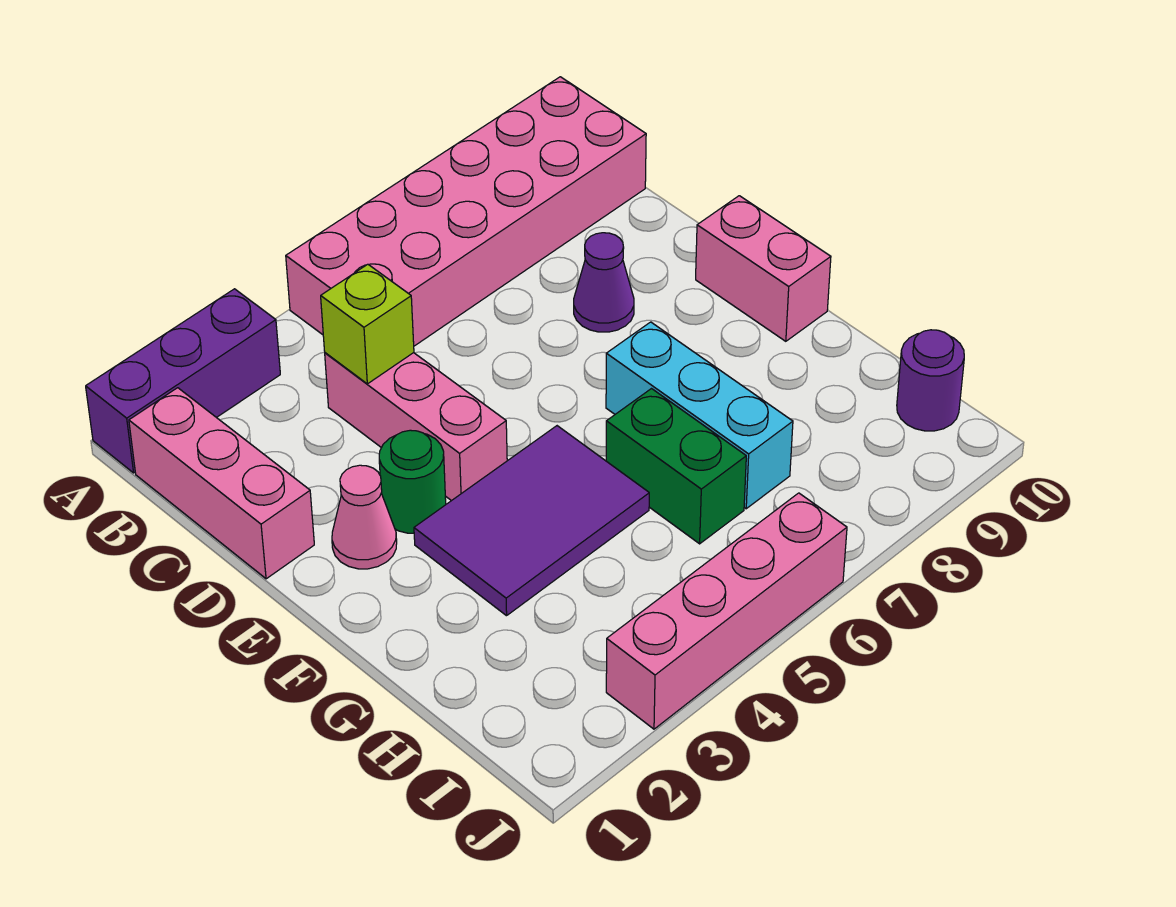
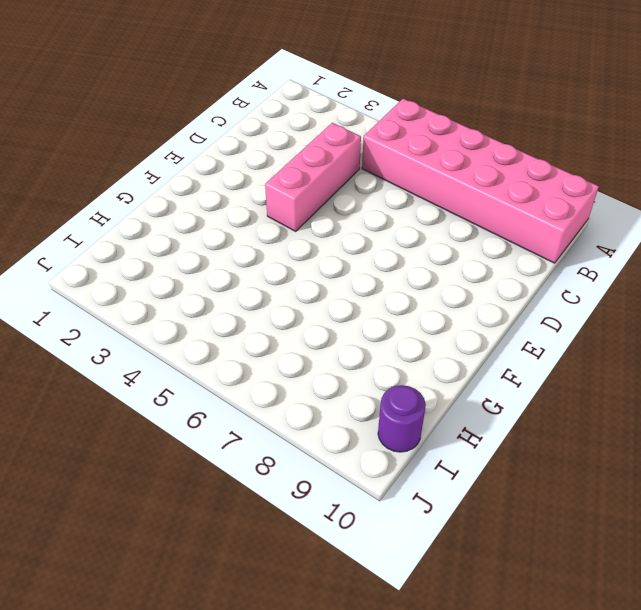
none -> purple 1x3 brick [86,289,280,473]
none -> pink 1x3 brick [129,388,314,579]
none -> purple 1x1 cone [574,233,634,332]

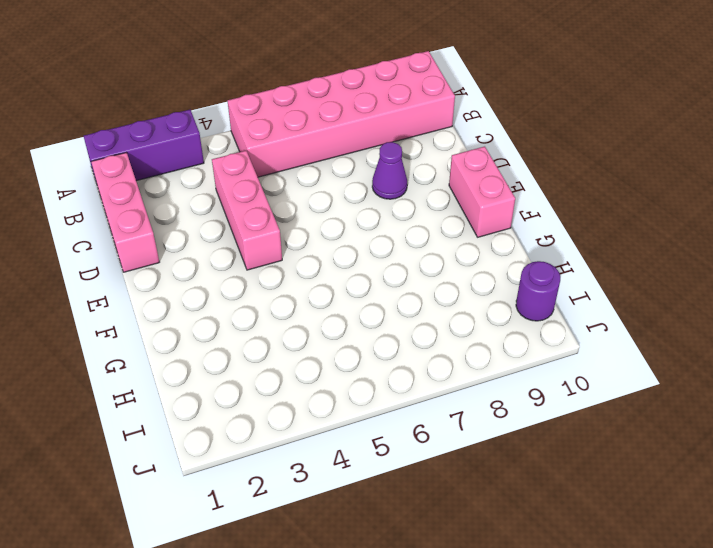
none -> pink 1x1 cone [332,465,397,569]
none -> green 1x1 round brick [379,430,446,533]
none -> purple 2x3 tile [414,426,649,616]

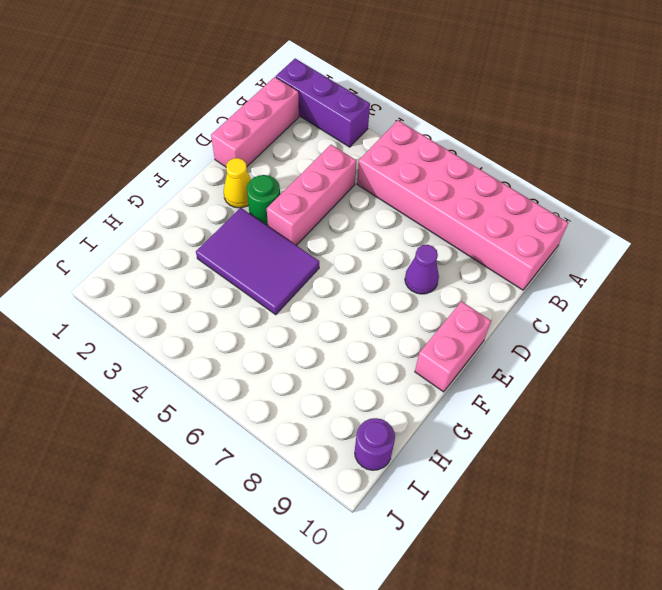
yellow 1x1 cone [224,158,251,208] -> pink 1x1 cone [332,465,397,569]
none -> cyan 1x3 brick [606,322,793,509]
none -> green 1x2 brick [606,389,746,544]
none -> pink 1x4 brick [606,493,847,729]

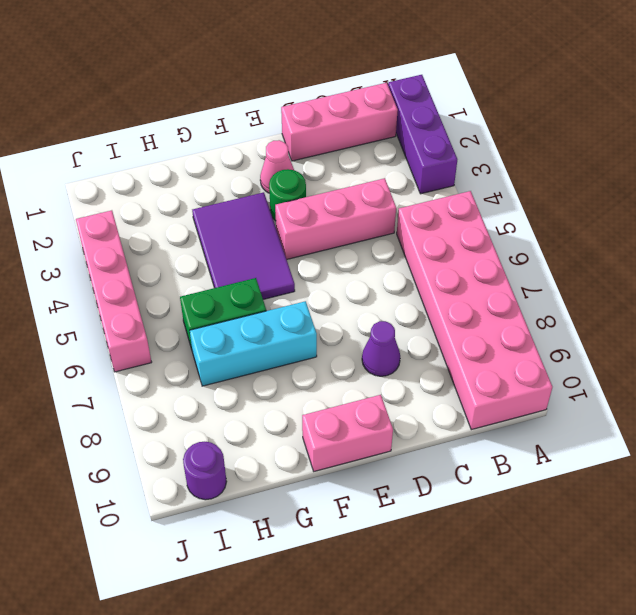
none -> lime 1x1 brick [321,264,414,384]

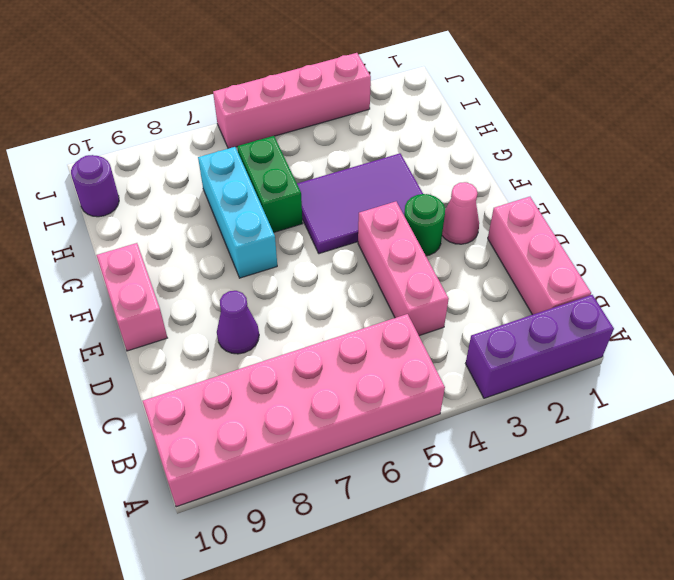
none -> lime 1x1 brick [321,264,414,384]

